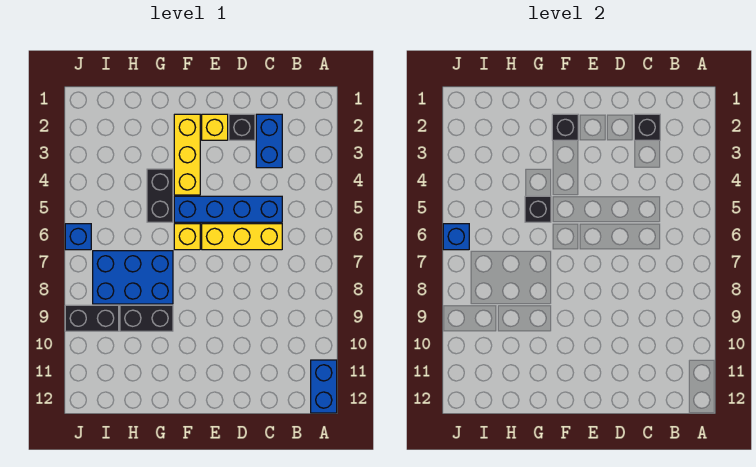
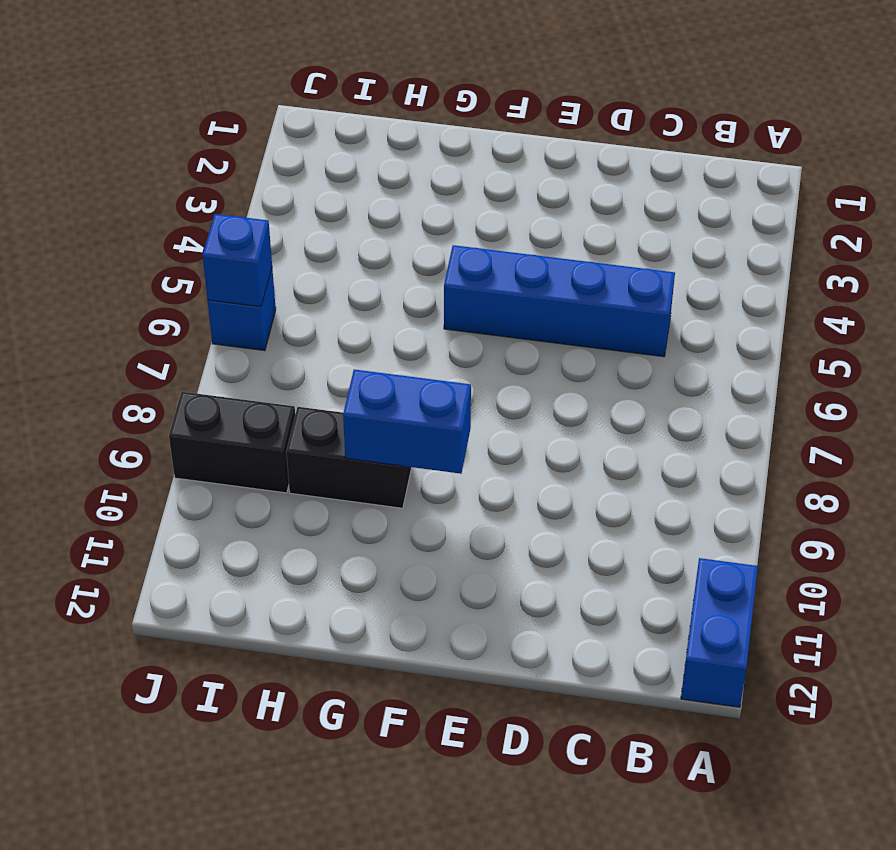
blue 1x2 brick [343,370,471,474] -> blue 1x2 brick turned to [256,114,282,168]
none -> yellow 1x3 brick [202,224,282,250]
none -> black 1x1 brick [229,114,255,140]
none -> yellow 1x1 brick [202,114,228,140]

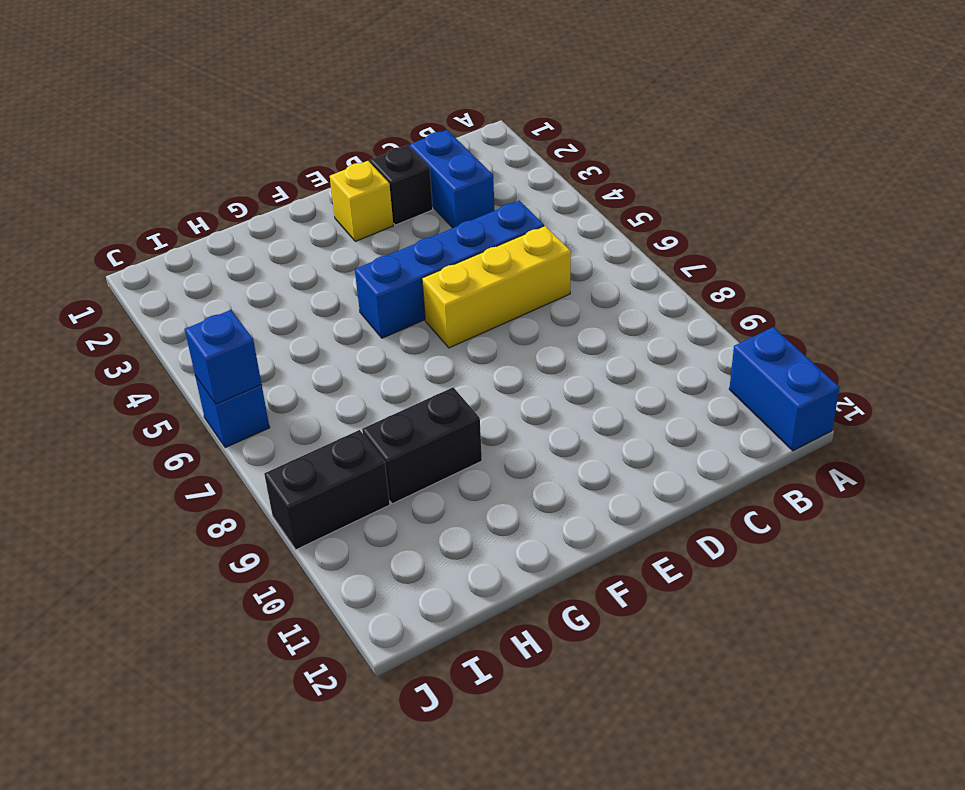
none -> yellow 1x3 brick [174,114,200,195]
none -> yellow 1x1 brick [174,224,200,250]
none -> black 1x2 brick [147,169,173,222]

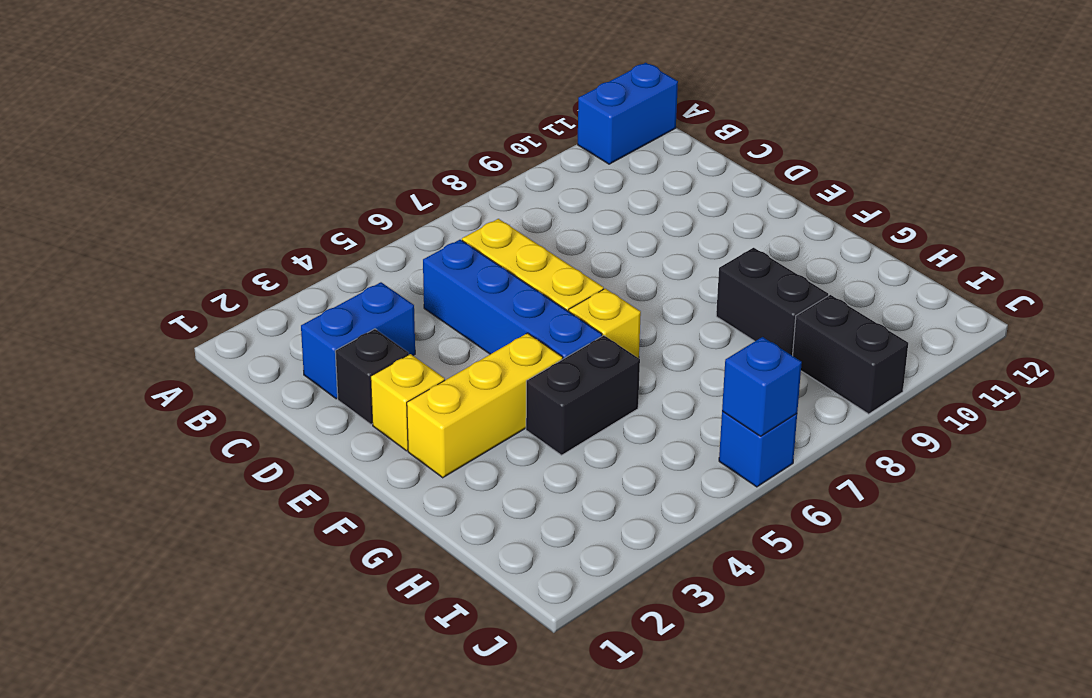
none -> blue 2x3 brick [93,251,173,304]
none -> black 1x1 brick [634,114,660,140]
none -> black 1x1 brick [552,114,578,140]

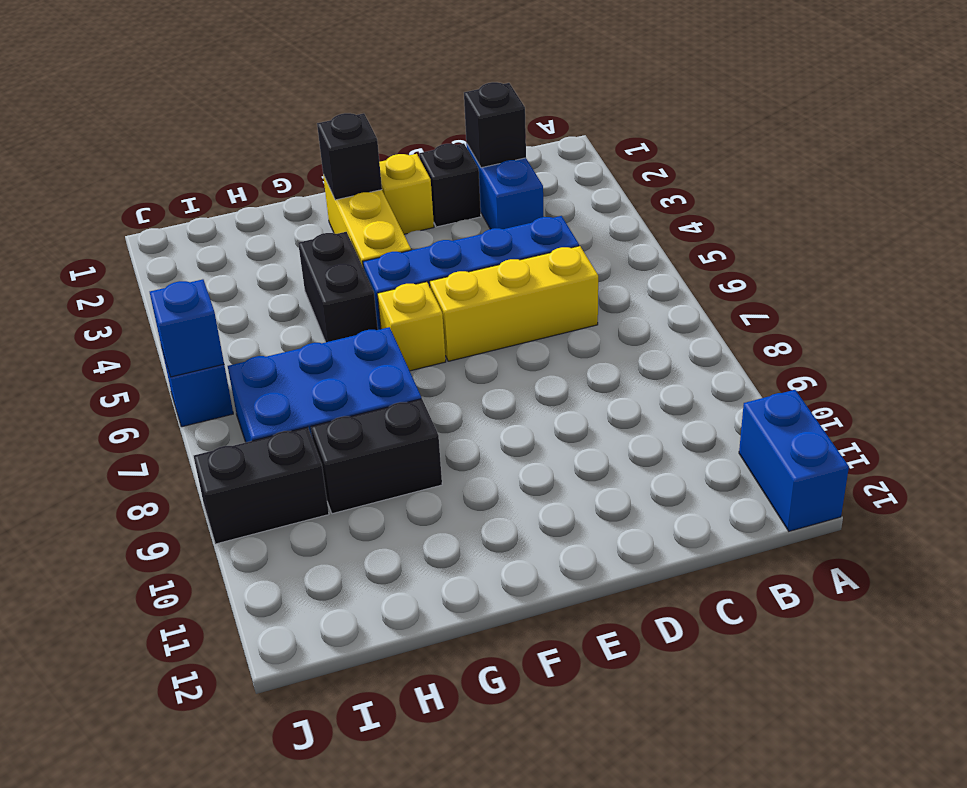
none -> black 1x1 brick [525,196,551,222]

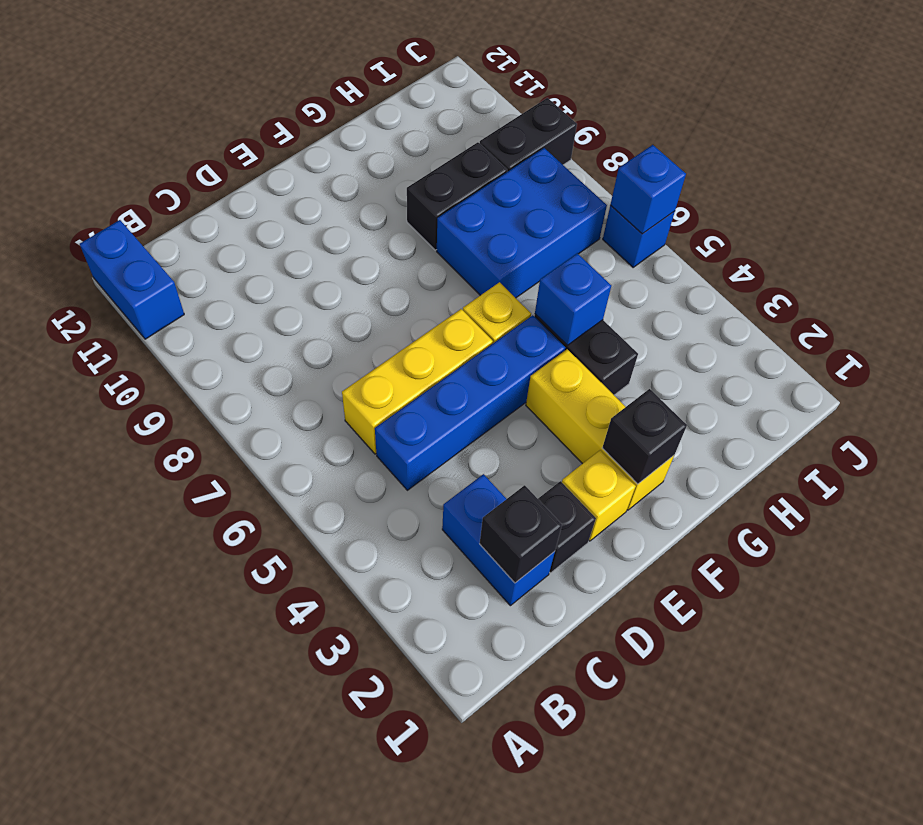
blue 1x1 brick [535,253,611,345] -> black 1x1 brick [525,196,551,222]

